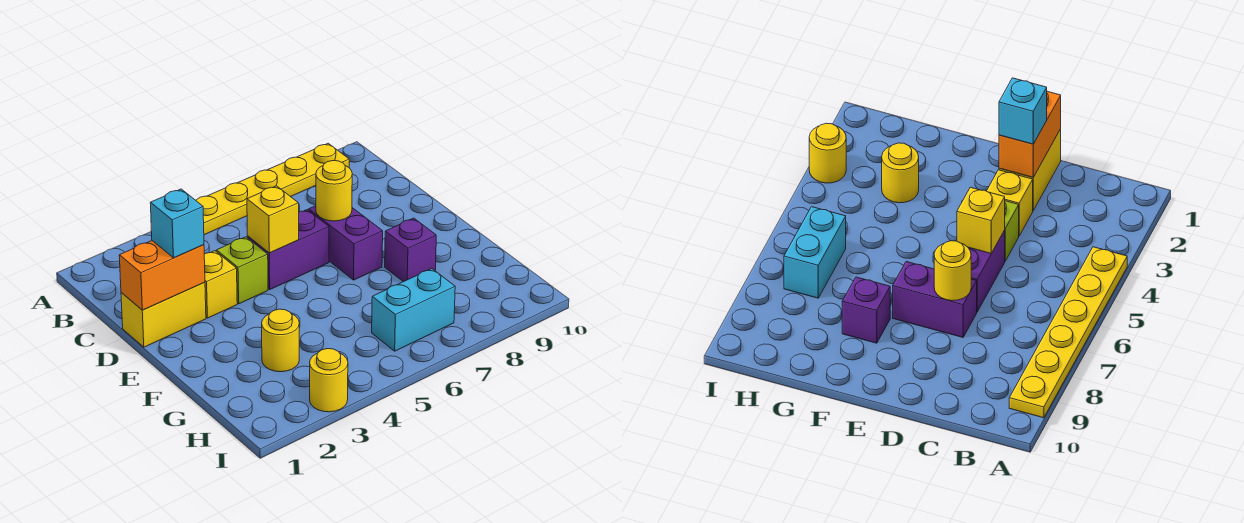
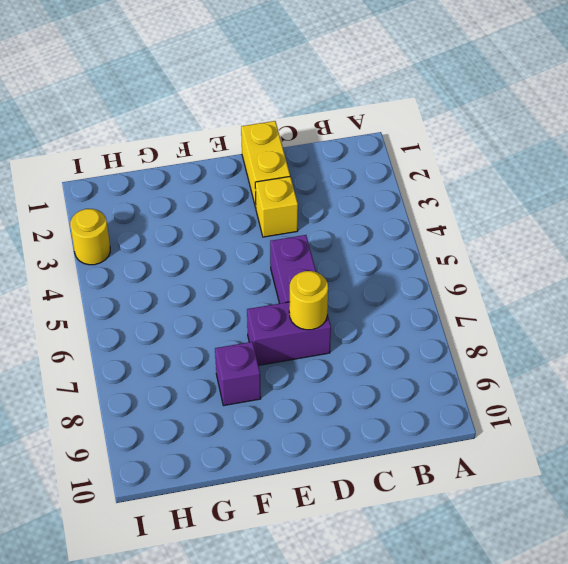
none -> yellow 1x6 plate [196,143,349,235]
none -> lime 1x1 brick [216,237,268,304]
none -> yellow 1x1 round brick [262,309,299,372]

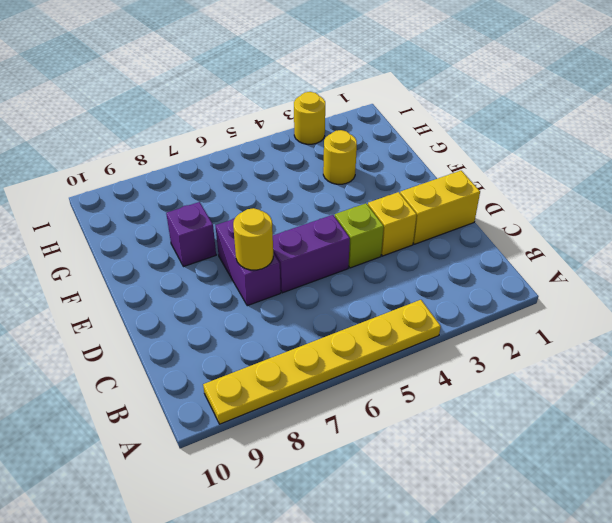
none -> cyan 1x2 brick [372,269,455,351]
none -> orange 1x2 brick [119,241,205,310]
none -> yellow 1x1 brick [247,186,299,253]

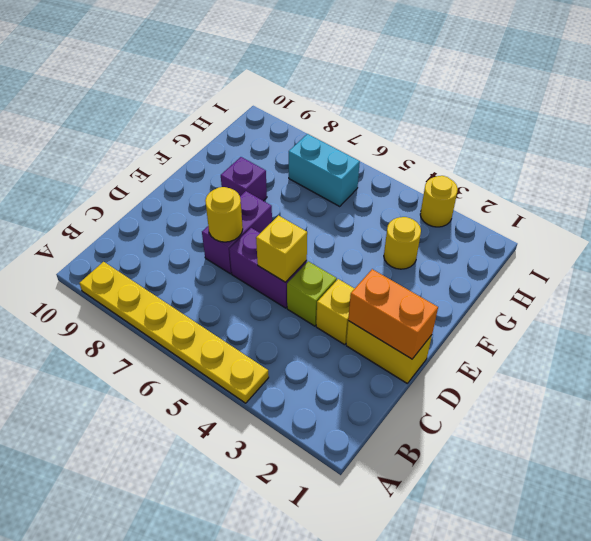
none -> cyan 1x1 brick [150,189,204,258]

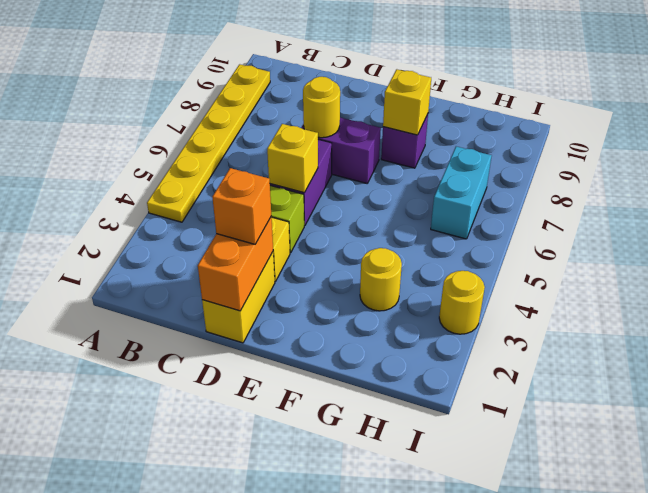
orange 1x1 brick [212,168,271,244] -> cyan 1x1 brick [150,189,204,258]
yellow 1x1 brick [383,69,431,135] -> none

